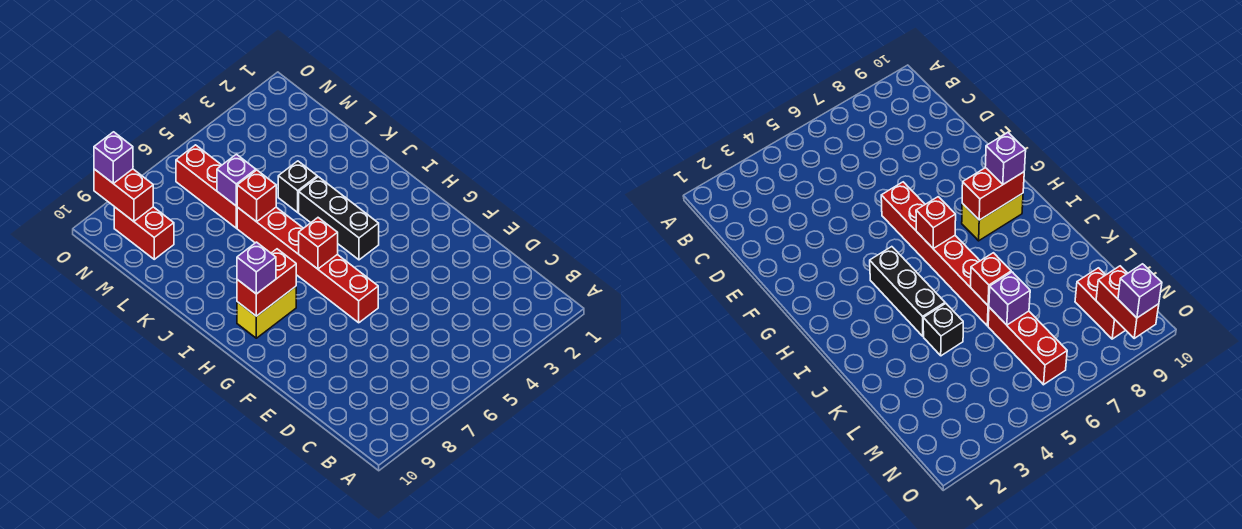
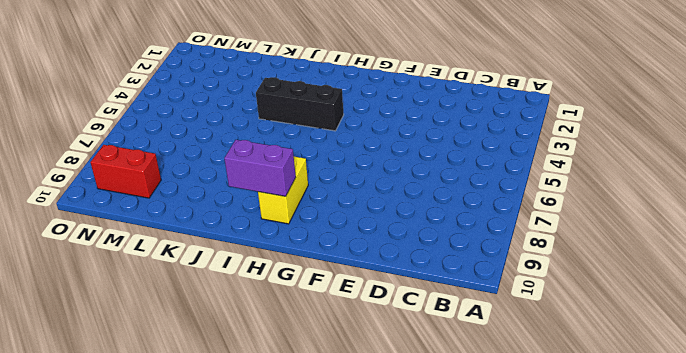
purple 1x2 brick [224,140,296,196] -> red 1x2 brick [237,249,296,316]
none -> red 1x6 brick [237,207,378,323]
none -> black 1x1 brick [278,161,317,212]
none -> red 1x3 brick [176,145,237,228]

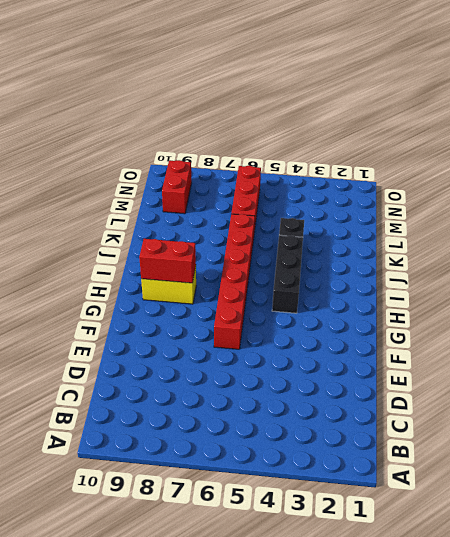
none -> red 1x1 brick [299,218,338,269]
none -> red 1x1 brick [237,170,276,222]
none -> purple 1x1 brick [217,154,256,206]

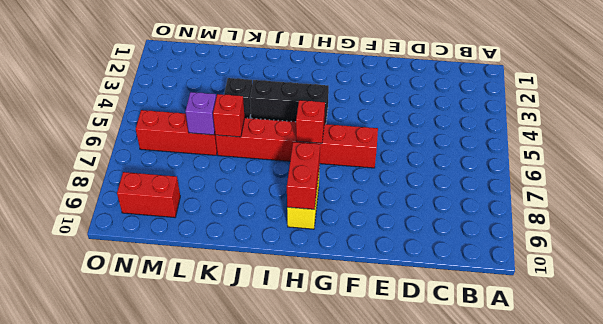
none -> red 1x2 brick [94,169,153,221]
none -> purple 1x1 brick [237,242,276,294]
none -> purple 1x1 brick [94,132,133,183]

